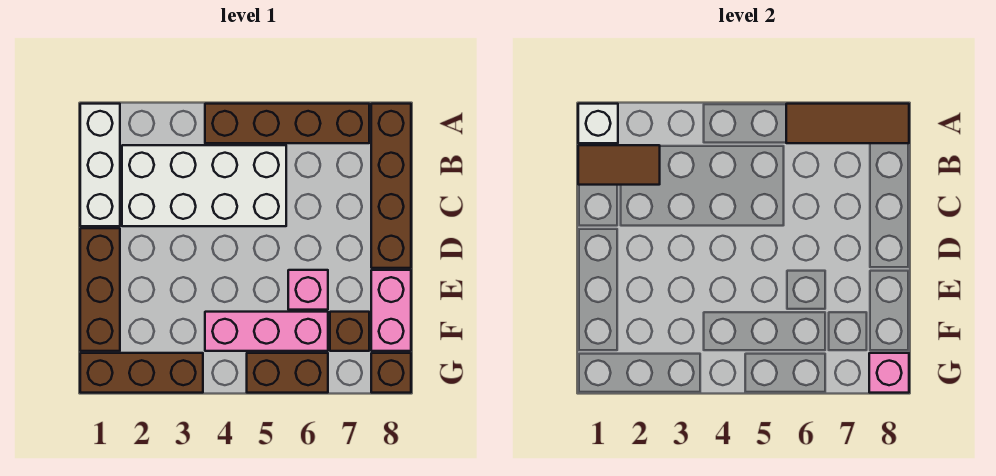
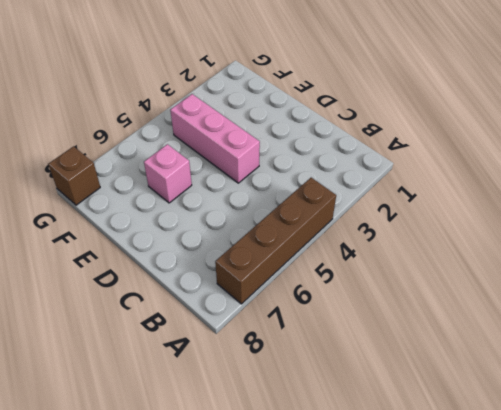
pink 1x3 brick [170,94,260,183] -> pink 1x3 brick turned to [205,312,328,351]
none -> white 1x3 brick [80,104,120,226]
none -> brown 1x4 brick [371,104,411,268]
none -> white 2x4 brick [122,145,286,226]

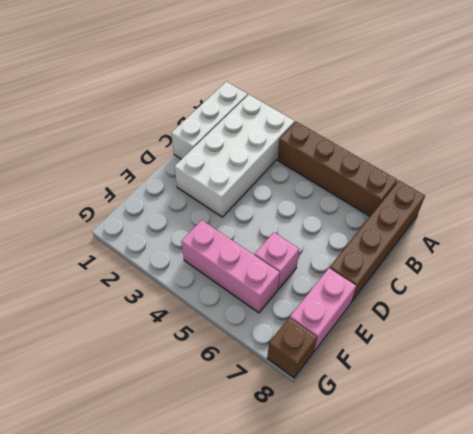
white 2x4 brick [175,95,295,217] -> white 2x4 brick turned to [122,145,286,226]
none -> brown 1x3 brick [80,228,120,351]
none -> brown 1x1 brick [330,312,369,351]
none -> brown 1x3 brick [80,353,203,393]

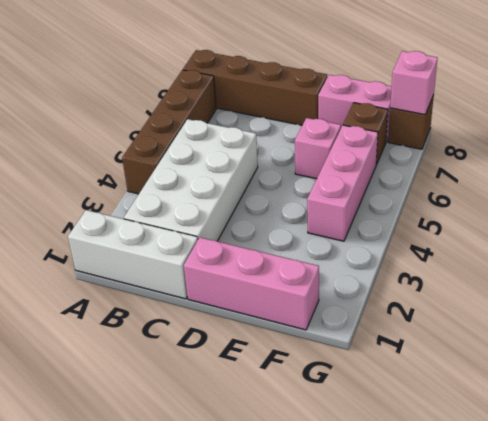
pink 1x3 brick [184,237,319,330] -> brown 1x3 brick [80,228,120,351]
none -> brown 1x3 brick [80,353,203,393]
none -> brown 1x2 brick [247,353,328,393]
none -> white 1x1 brick [578,104,618,143]

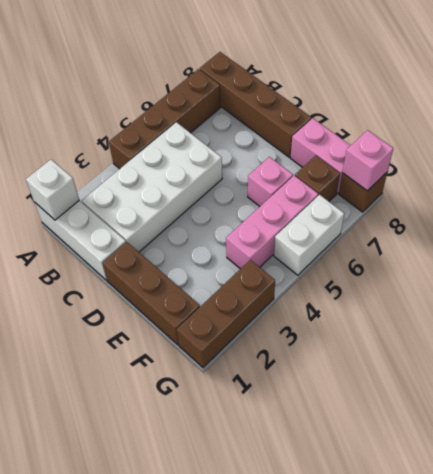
white 1x2 brick [274,195,344,275] -> brown 1x2 brick [247,353,328,393]
none -> brown 1x3 tile [786,104,909,143]
none -> brown 1x2 tile [578,145,660,185]

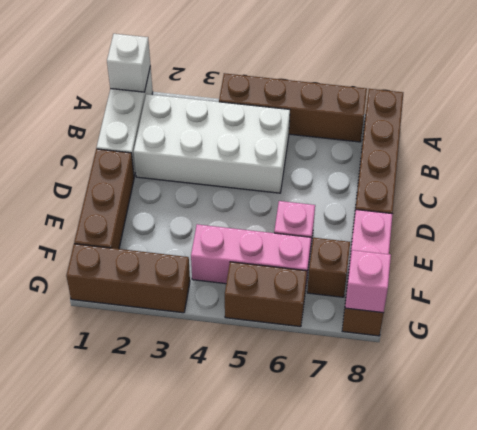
none -> brown 1x3 tile [786,104,909,143]
none -> brown 1x2 tile [578,145,660,185]

